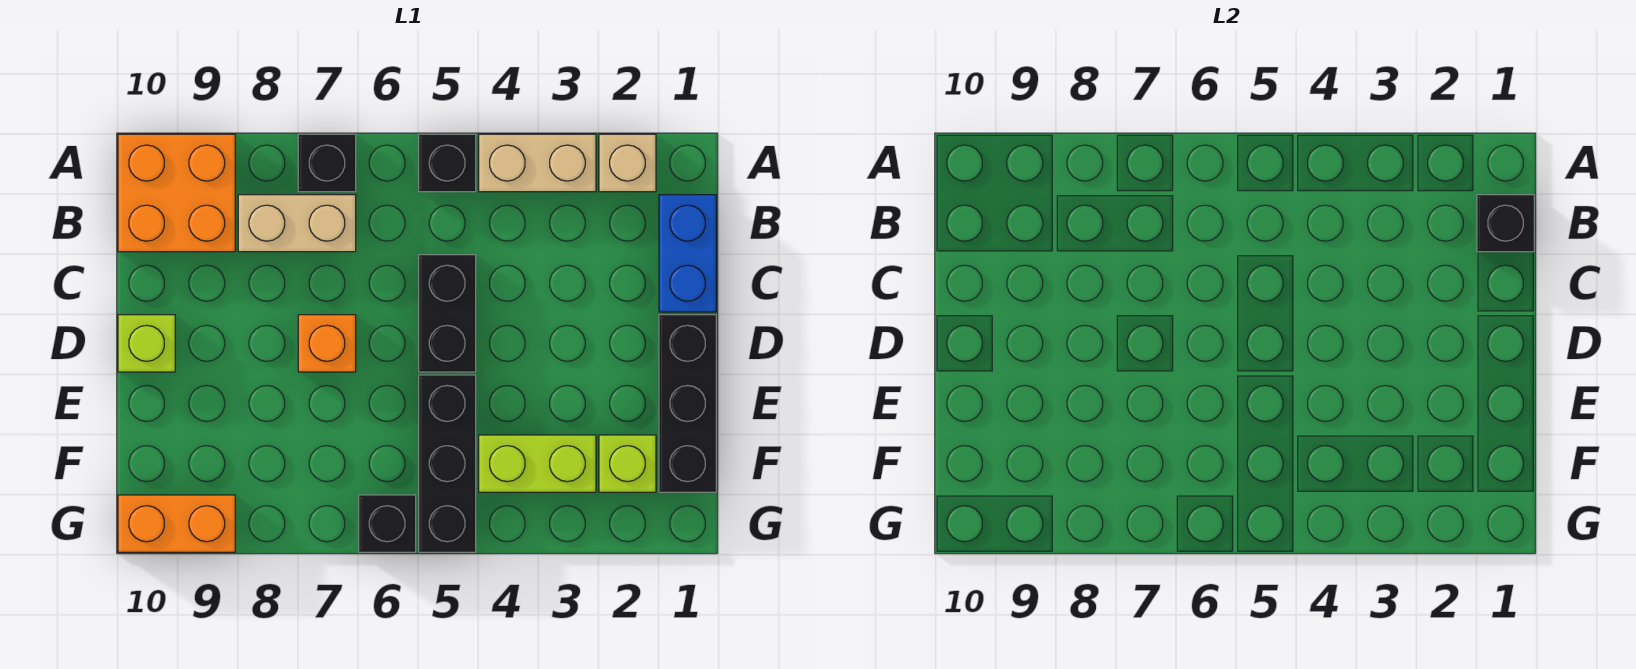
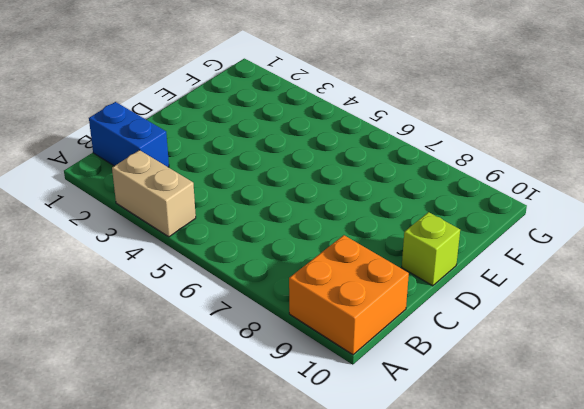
blue 1x2 brick [89,102,169,167] -> blue 1x2 brick turned to [659,195,716,312]
none -> tan 1x1 brick [599,134,656,192]
none -> black 1x1 brick [419,134,476,192]
none -> black 1x1 brick [298,134,356,192]

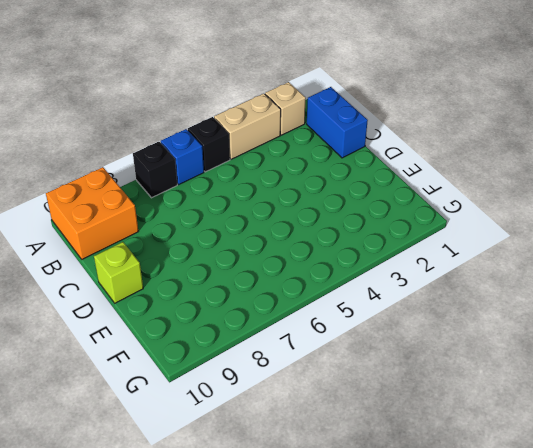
blue 1x1 brick [160,129,204,184] -> none
none -> tan 1x2 brick [238,195,356,252]
none -> black 1x2 brick [419,255,476,372]
none -> black 1x3 brick [659,315,716,492]

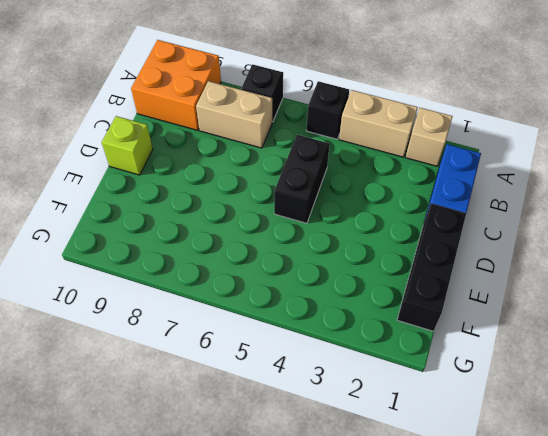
none -> orange 1x1 brick [298,315,356,372]
none -> black 1x3 brick [419,375,476,552]
none -> lime 1x1 brick [599,435,656,492]

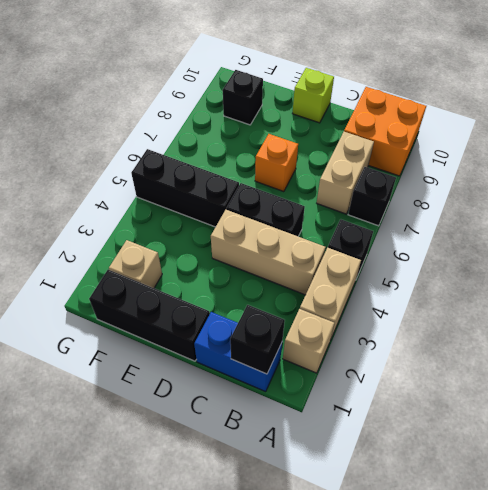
tan 1x3 brick [211,210,326,295] -> none
tan 1x1 brick [109,240,162,288] -> lime 1x1 brick [599,435,656,492]
black 1x1 brick [223,70,263,125] -> black 1x1 brick moved to [359,495,416,552]
none -> lime 1x2 brick [479,435,596,492]
none -> orange 1x2 brick [118,495,235,552]

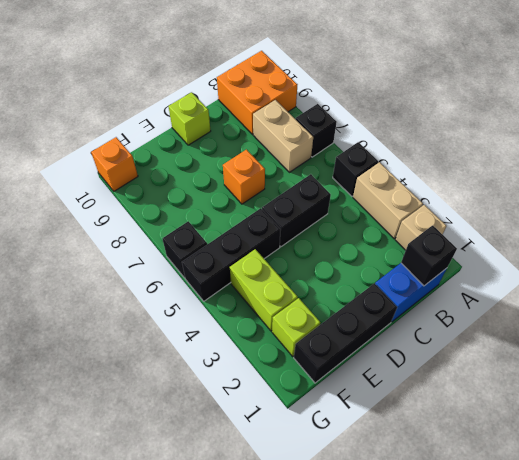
orange 1x1 brick [91,137,138,191] -> orange 1x2 brick [118,495,235,552]

